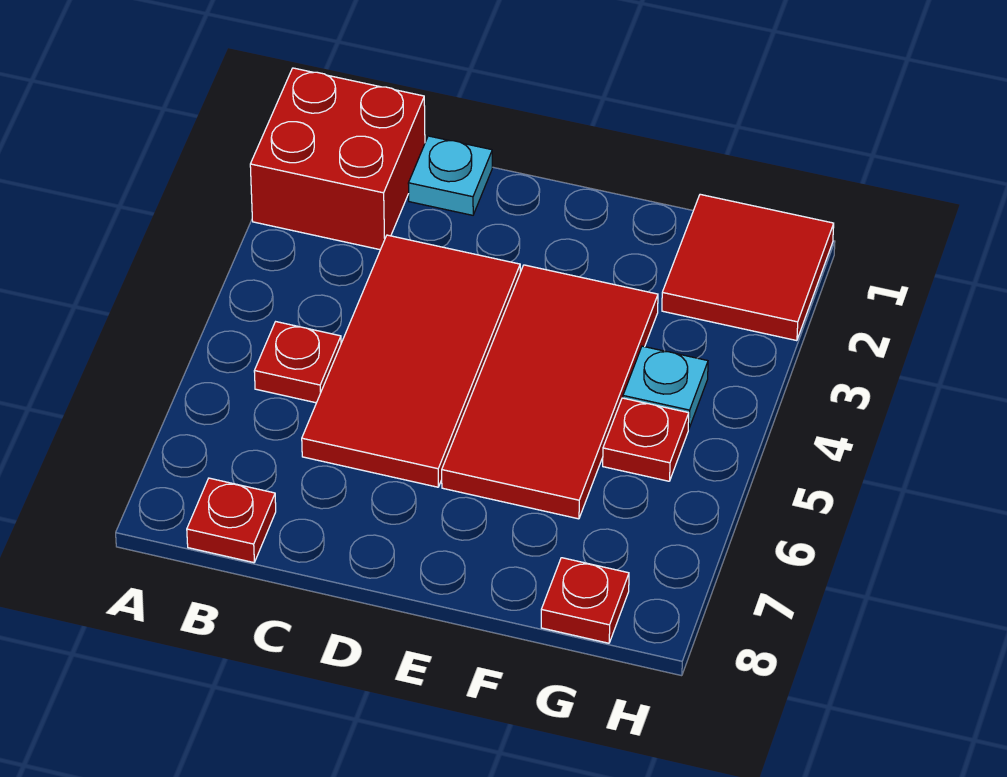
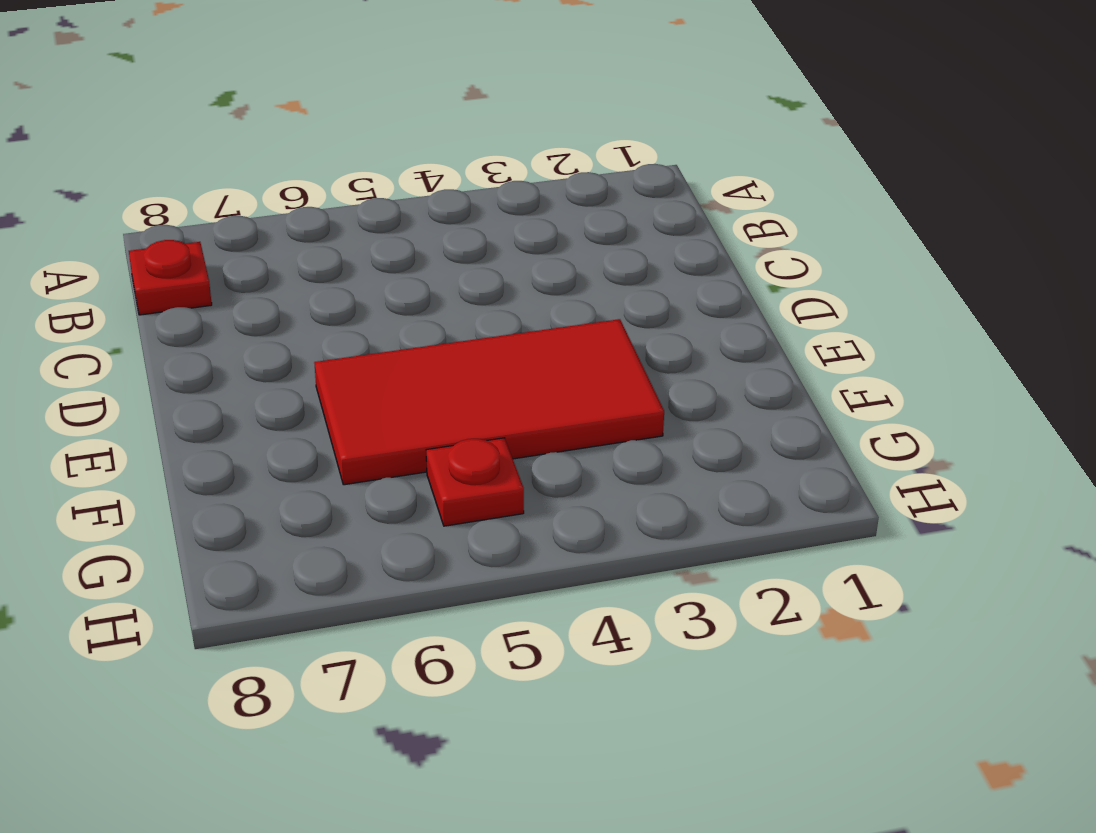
none -> red 2x2 brick [250,68,425,250]
none -> red 1x1 plate [254,322,341,403]

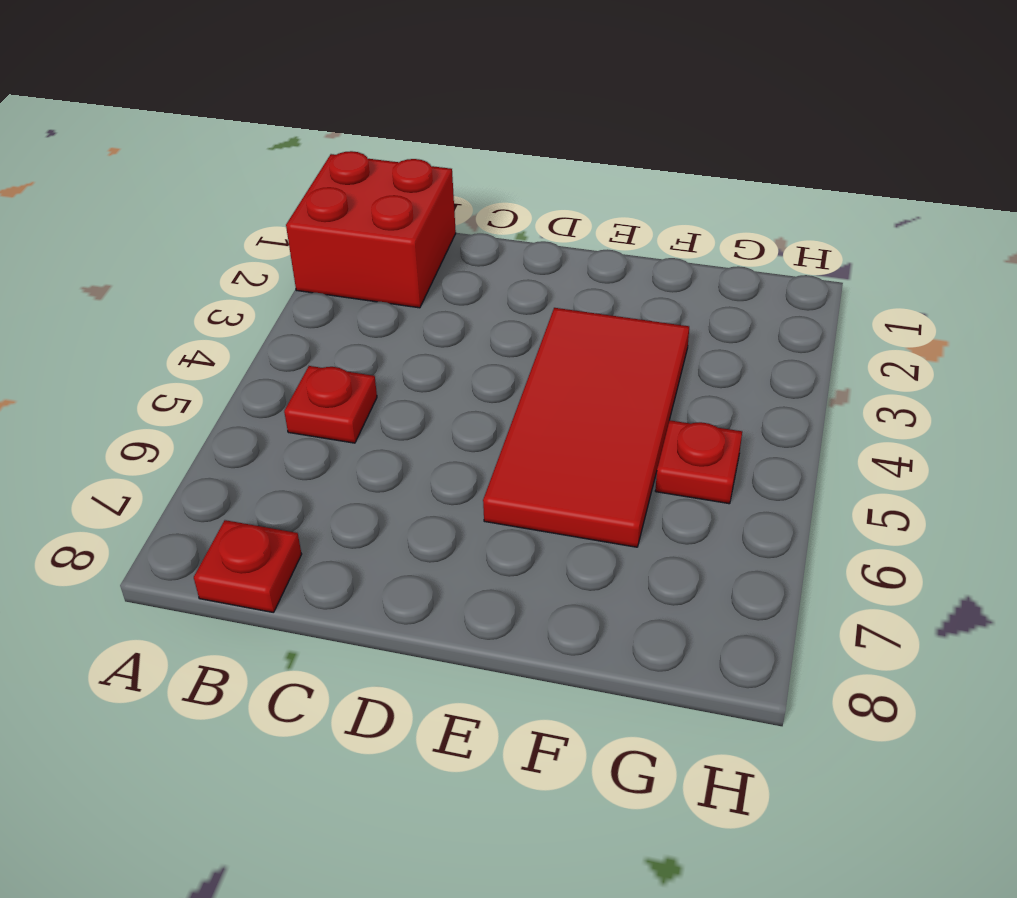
none -> cyan 1x1 plate [408,136,492,215]
none -> red 2x4 tile [302,235,520,487]

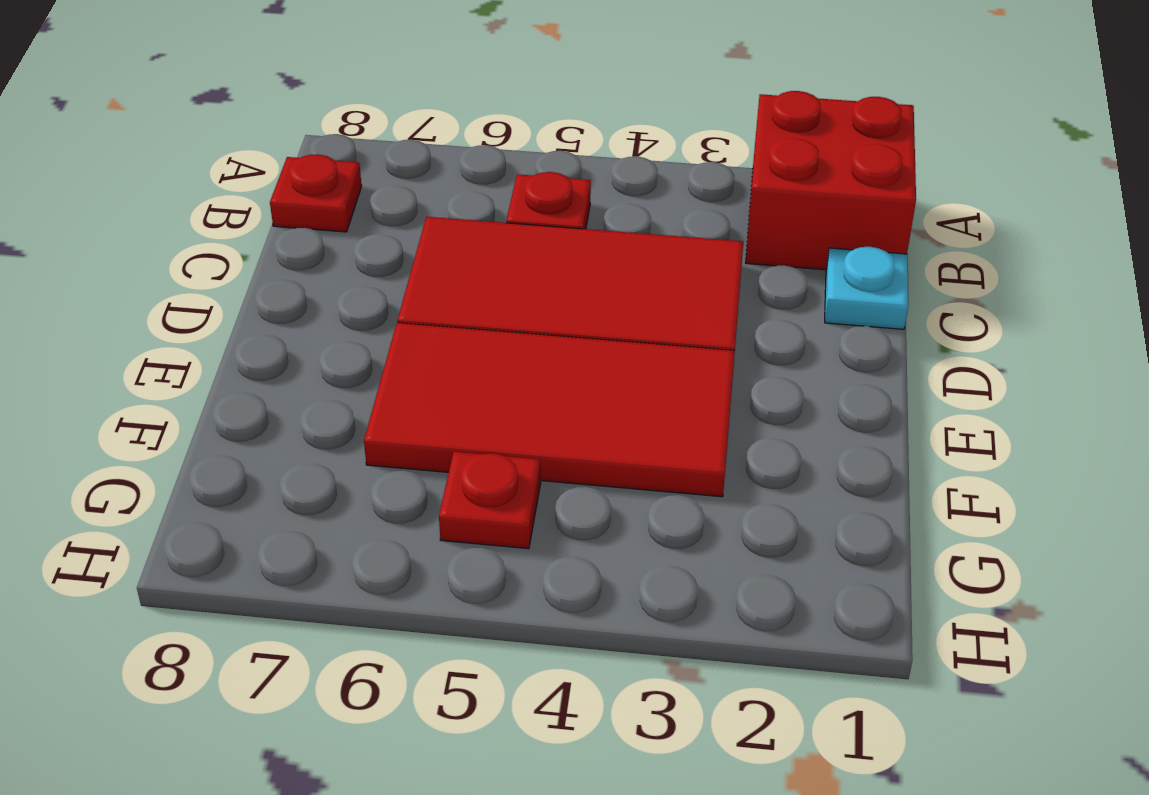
none -> red 2x2 tile [662,194,834,341]
none -> cyan 1x1 plate [623,346,708,429]

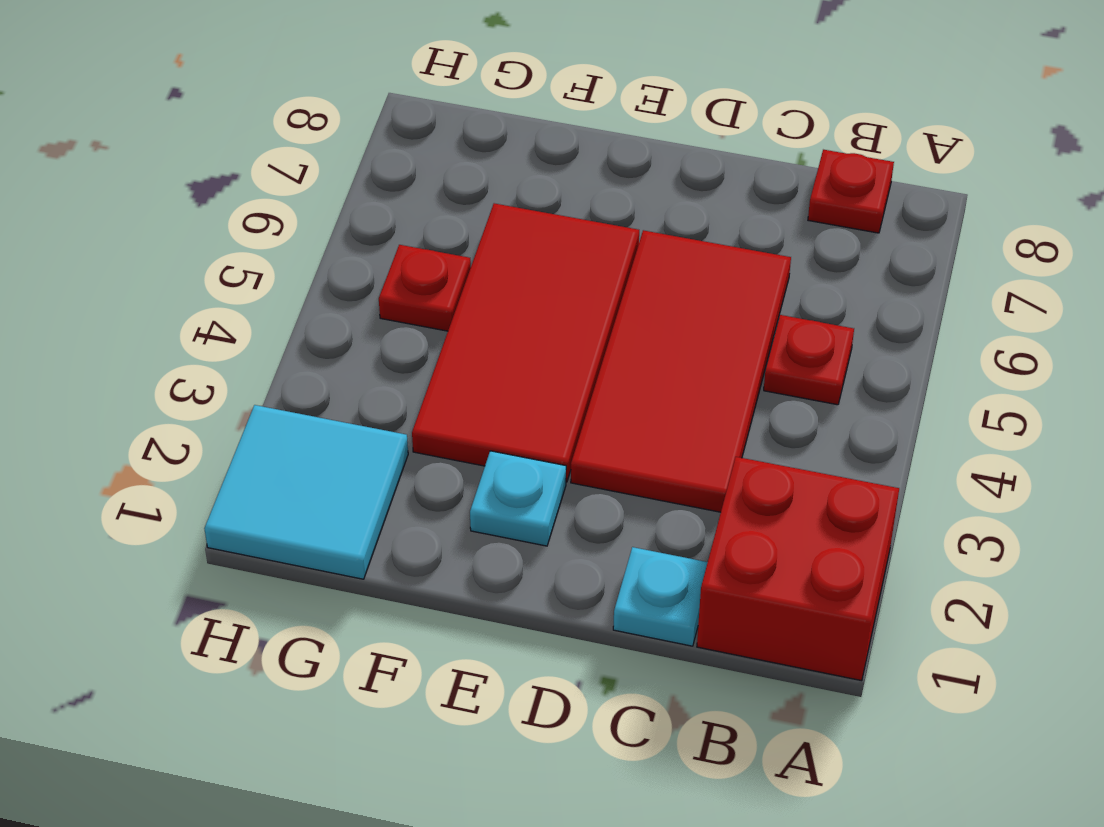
cyan 1x1 plate [470,451,566,546] -> cyan 1x1 plate moved to [623,346,708,429]
cyan 2x2 tile [204,405,408,579] -> red 2x2 tile [662,194,834,341]
none -> red 1x1 plate [541,558,629,643]

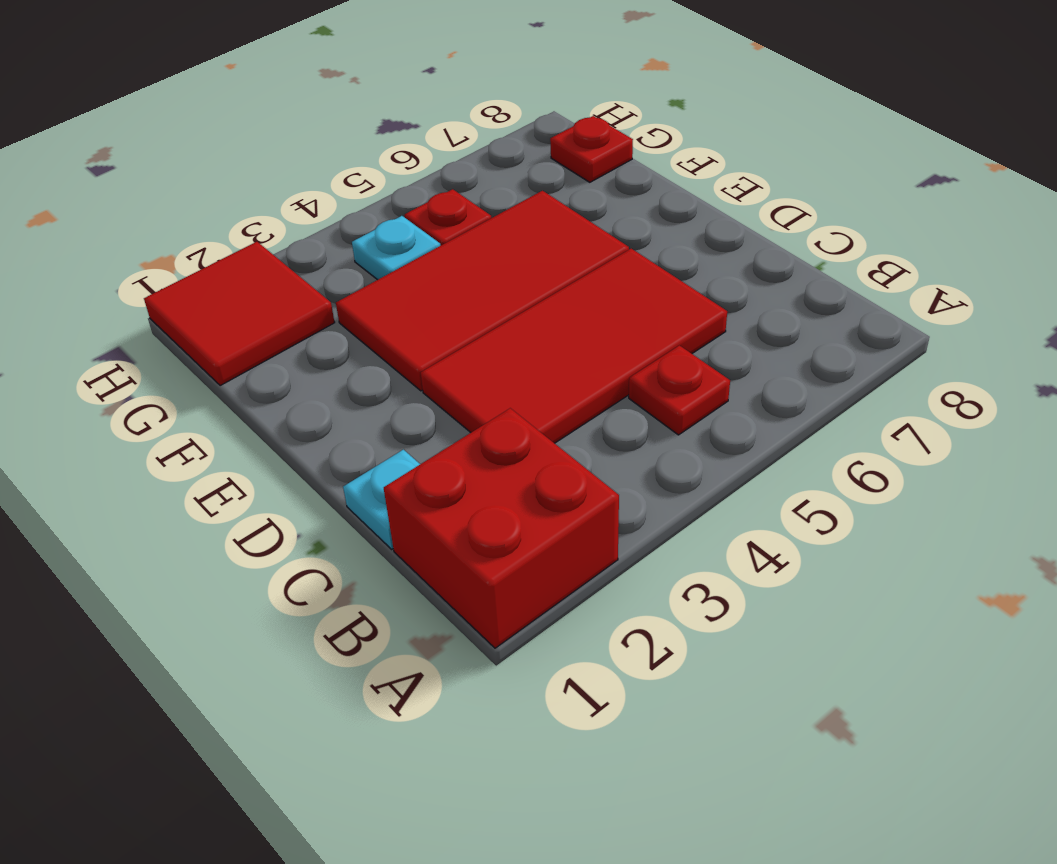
none -> red 1x1 plate [187,478,276,563]

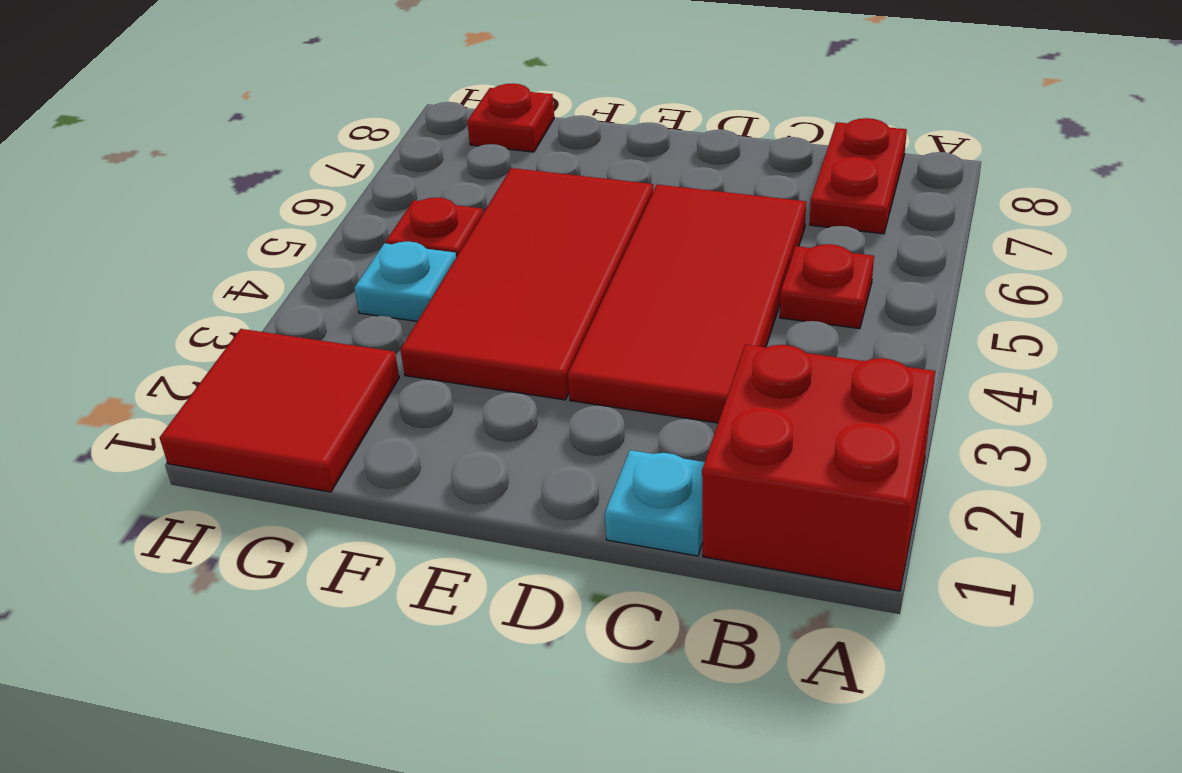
red 1x2 plate [810,118,907,234] -> red 1x1 plate [187,478,276,563]

